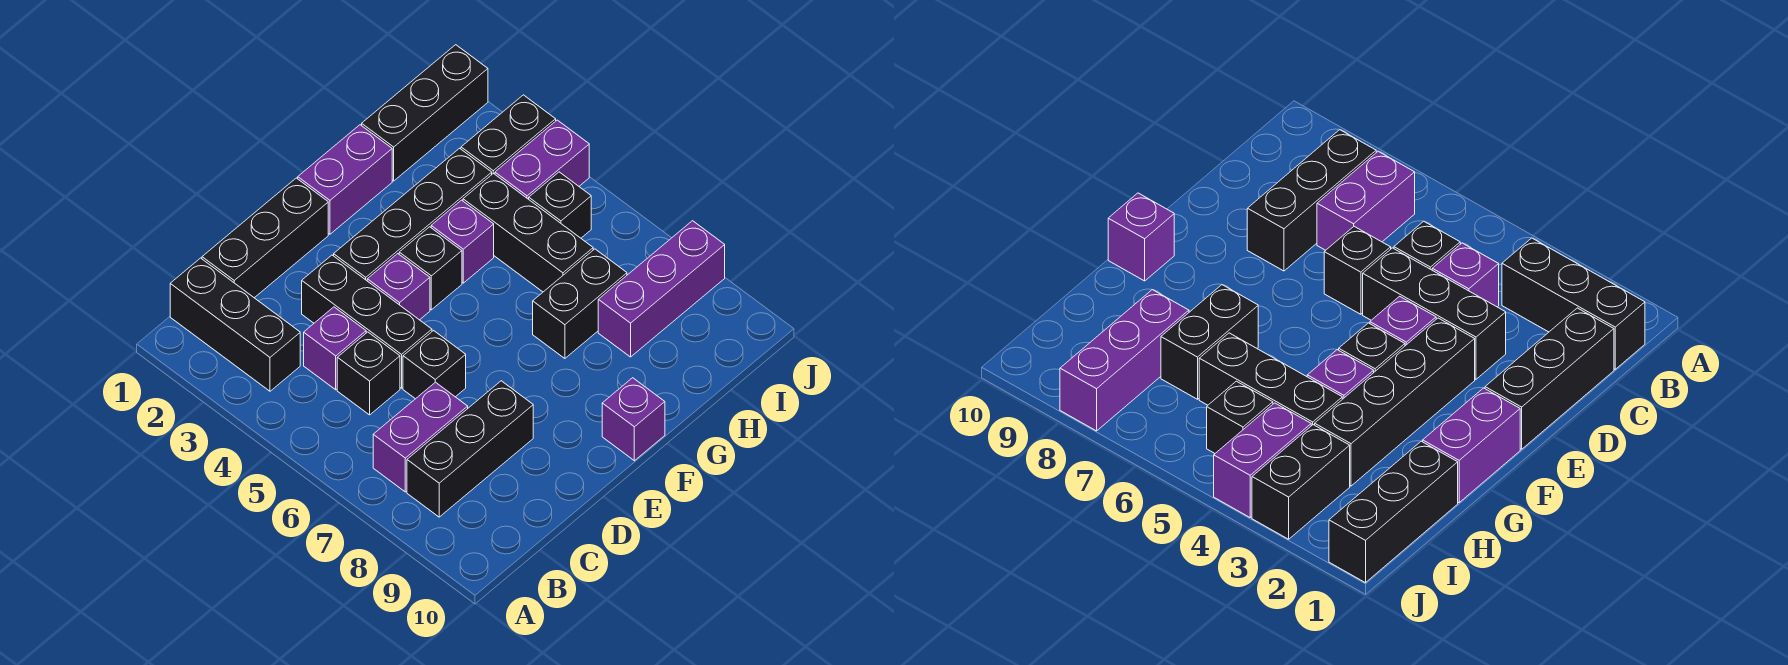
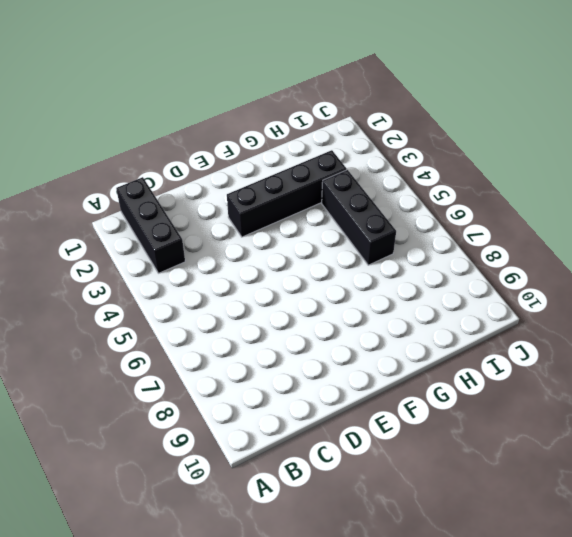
none -> purple 1x2 brick [373,382,468,492]
none -> black 1x3 brick [407,381,533,517]
none -> black 1x3 brick [202,178,328,298]

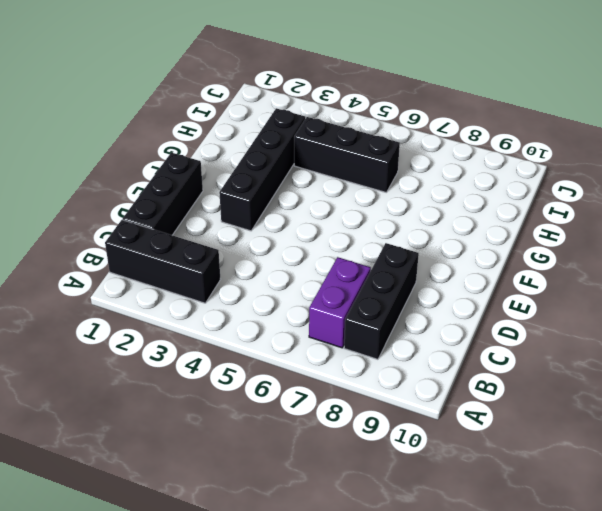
none -> purple 1x1 brick [304,307,366,390]
none -> black 1x1 brick [337,332,400,415]
none -> black 1x3 brick [302,255,432,388]

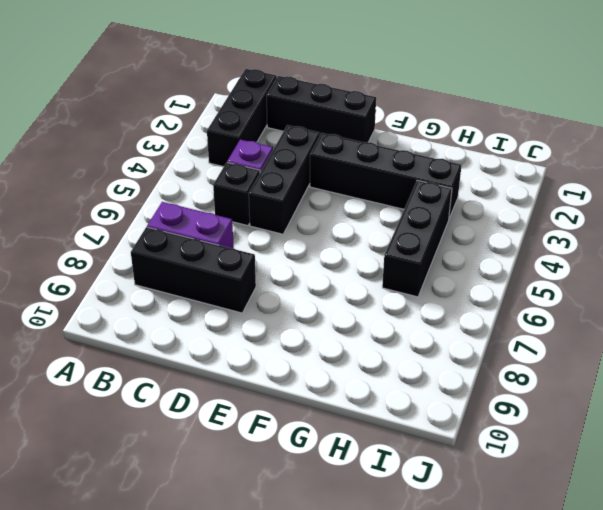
none -> black 1x1 brick [403,331,466,399]
none -> purple 1x1 brick [367,254,430,320]
none -> purple 1x2 brick [298,125,392,234]

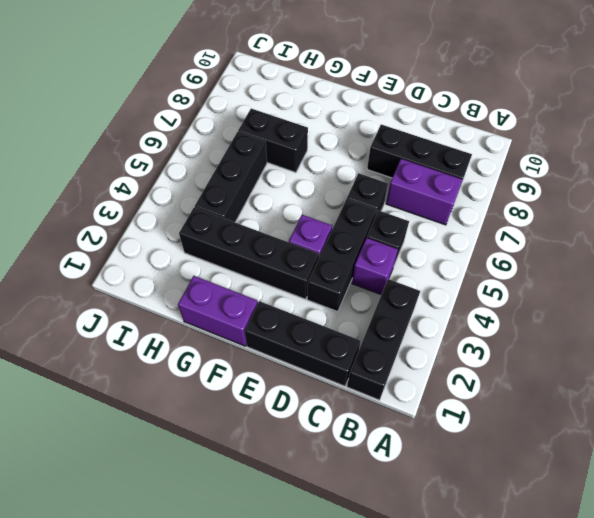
none -> black 1x1 brick [399,227,462,310]
none -> purple 1x1 brick [602,378,665,461]
none -> purple 1x1 brick [431,200,494,283]

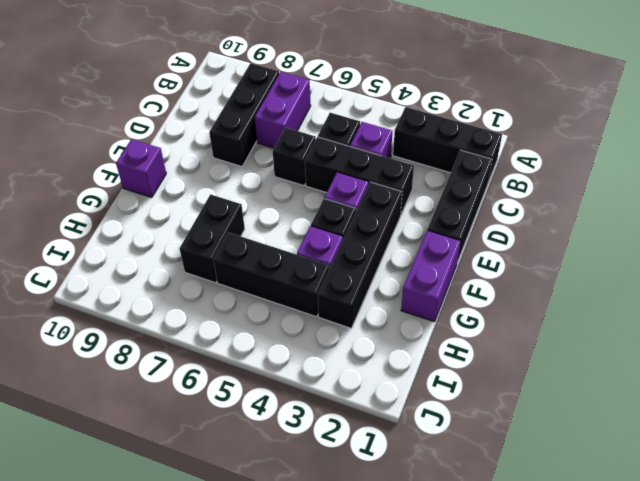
none -> black 1x3 brick [362,45,488,181]
none -> purple 1x3 brick [598,221,725,357]
none -> black 1x2 brick [461,95,556,174]

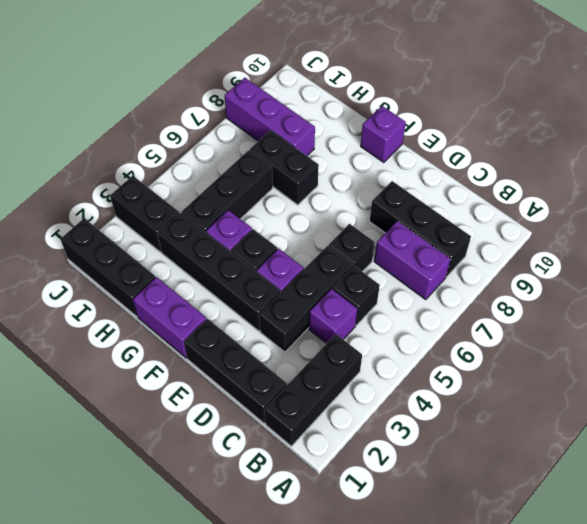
none -> purple 1x2 brick [495,120,589,199]
none -> black 1x1 brick [529,172,591,238]

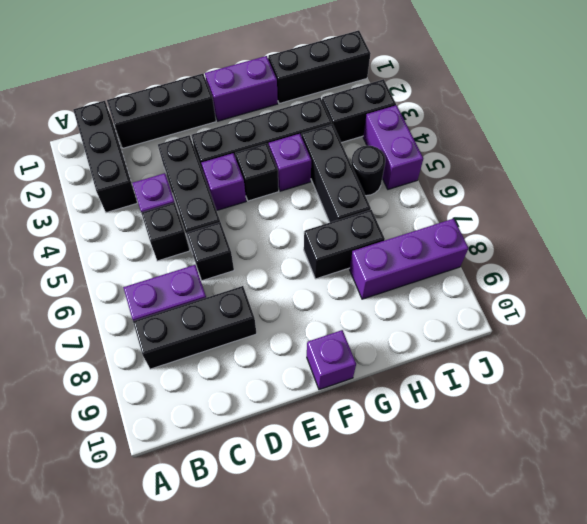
black 1x1 round brick [351,145,385,196] -> black 1x1 brick [529,172,591,238]
purple 1x2 brick [363,105,423,189] -> purple 1x2 brick turned to [495,120,589,199]

